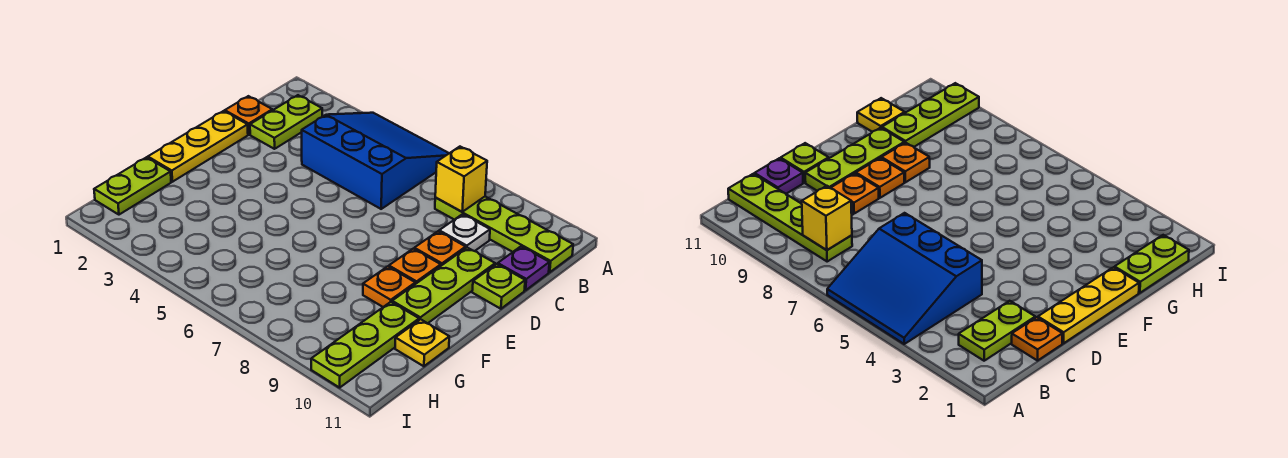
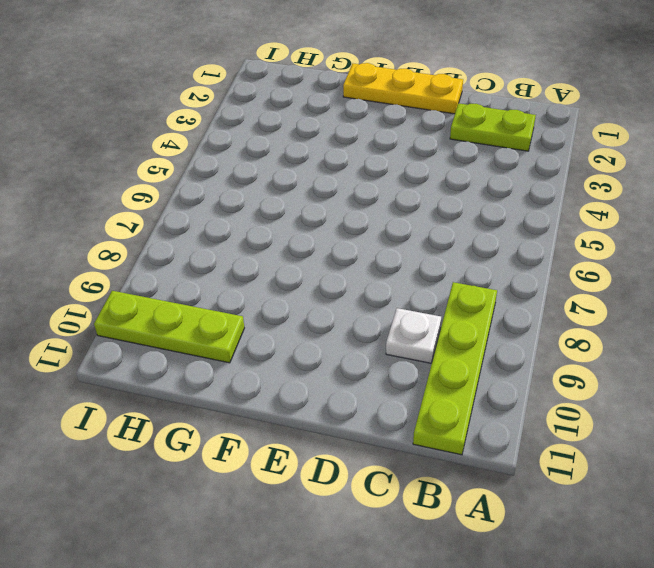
none -> blue 3x3 slope [302,113,449,209]
none -> orange 1x1 plate [225,96,272,135]
none -> purple 1x1 plate [498,246,549,290]

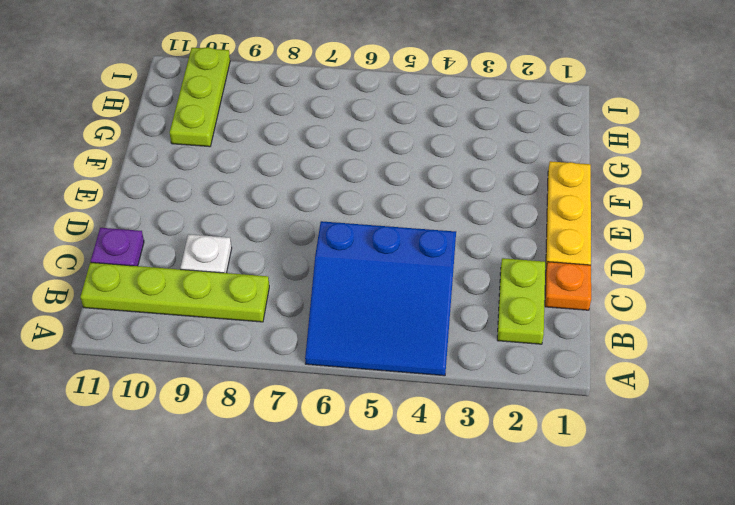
none -> orange 1x1 plate [414,231,466,266]
none -> lime 1x3 plate [392,248,495,323]
none -> lime 1x1 plate [472,264,525,309]

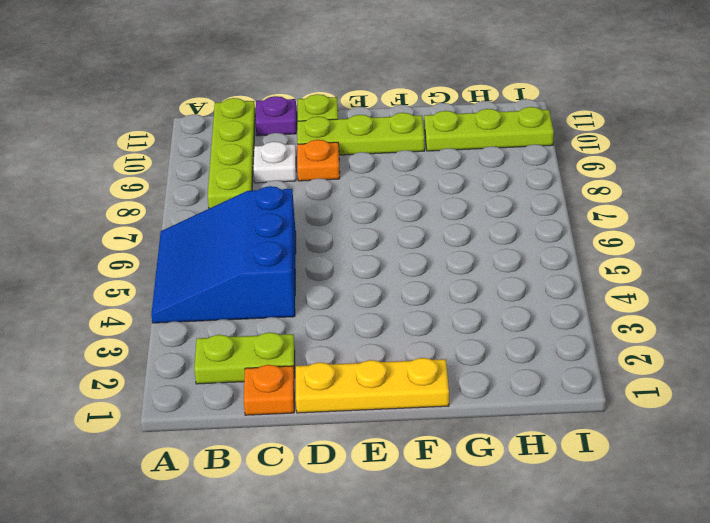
none -> orange 1x1 plate [389,249,441,284]
none -> orange 1x1 plate [363,266,415,307]
none -> lime 1x2 plate [94,157,171,215]

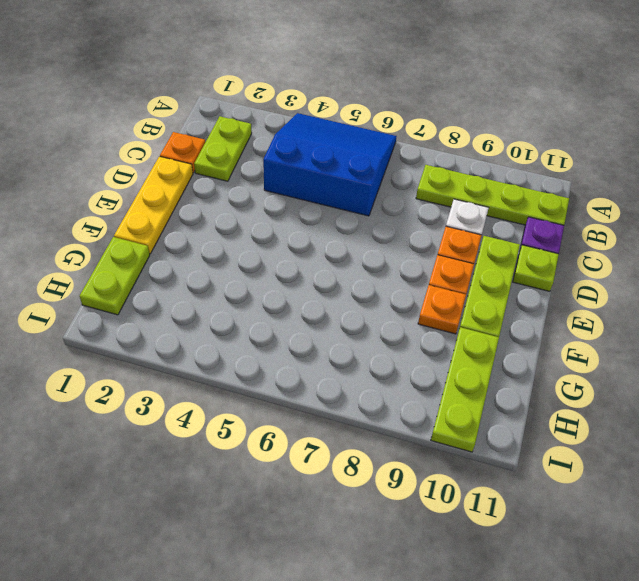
none -> yellow 1x1 plate [395,319,449,366]
none -> yellow 1x1 brick [435,147,487,212]

